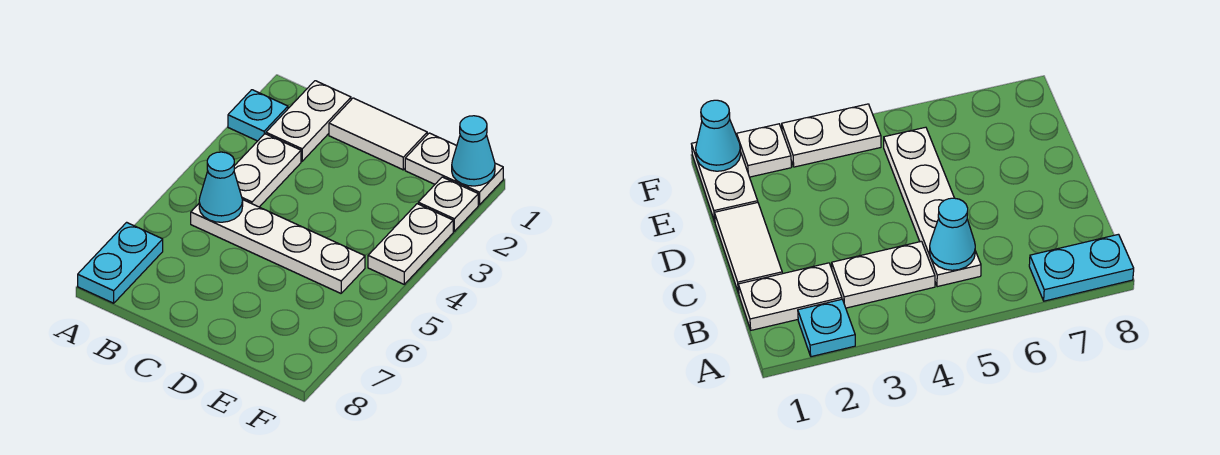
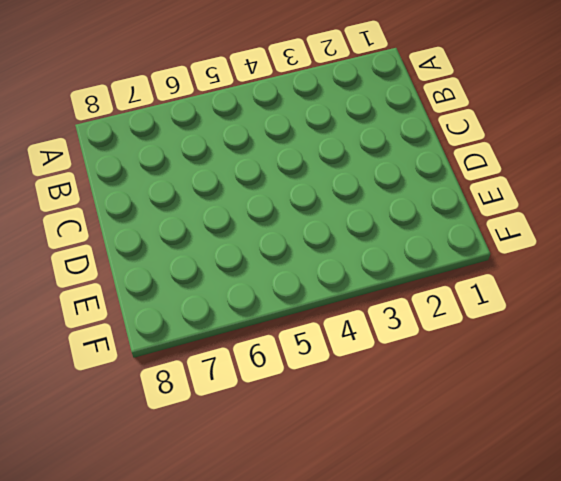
none -> cyan 1x1 plate [228,90,288,141]
none -> cyan 1x2 plate [78,222,163,303]

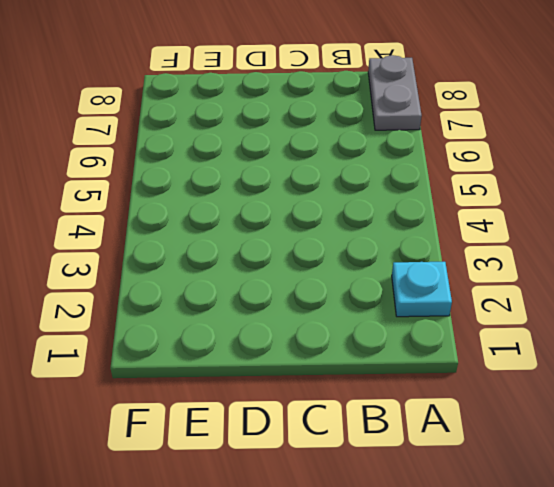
grey 1x2 plate [368,55,422,130] -> cyan 1x2 plate [78,222,163,303]
none -> white 1x2 plate [266,81,351,161]
none -> white 1x2 plate [234,134,301,207]

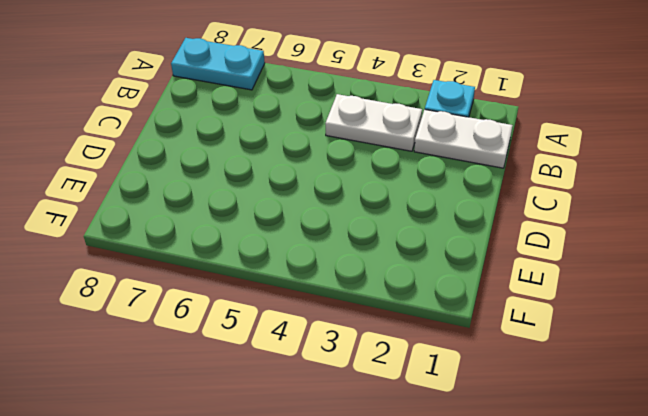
none -> white 1x4 plate [191,199,365,293]
none -> white 1x2 tile [329,98,427,170]

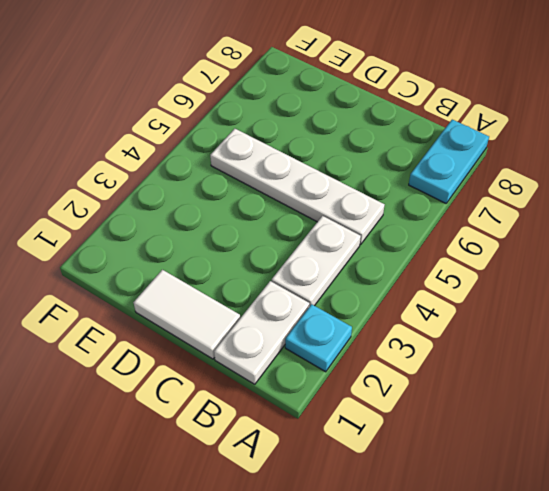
none -> white 1x2 plate [405,133,503,205]
none -> white 1x1 plate [418,177,478,231]

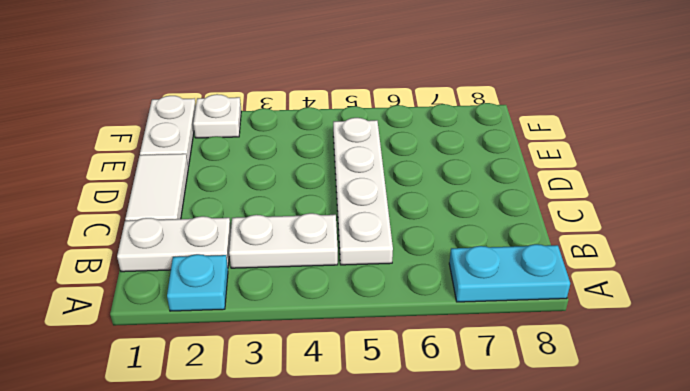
none -> white 1x2 plate [368,204,453,284]
none -> cyan 1x1 cone [199,152,243,222]

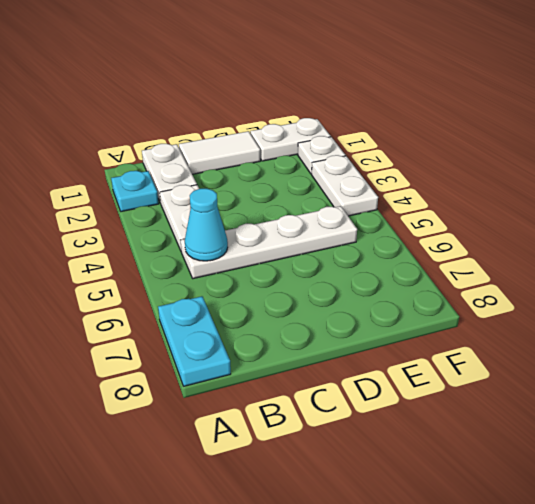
none -> cyan 1x1 cone [452,116,495,186]

